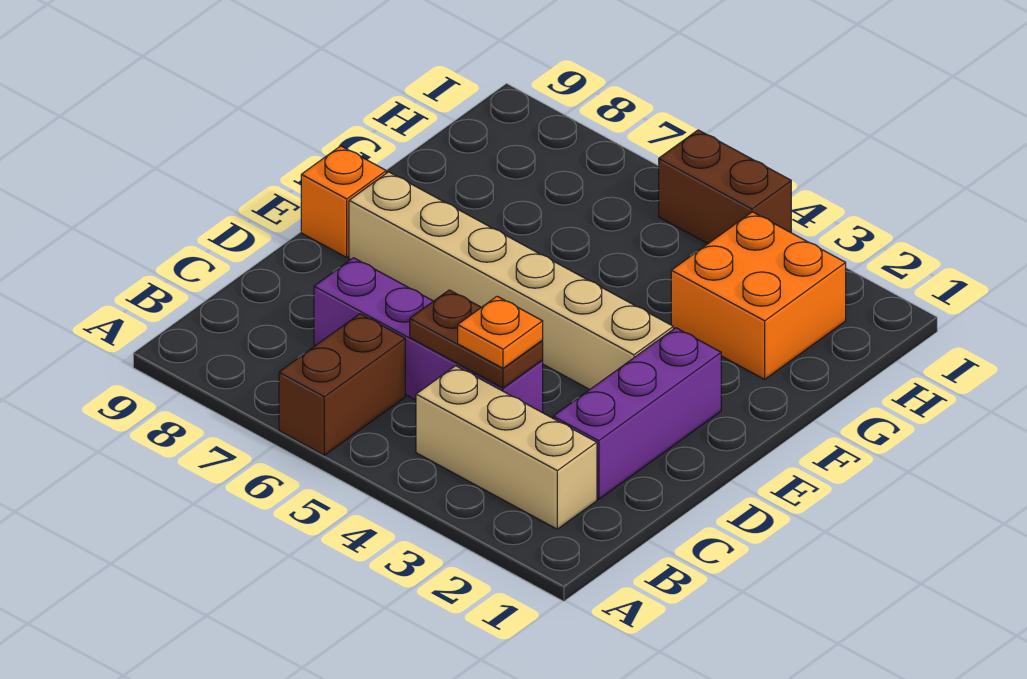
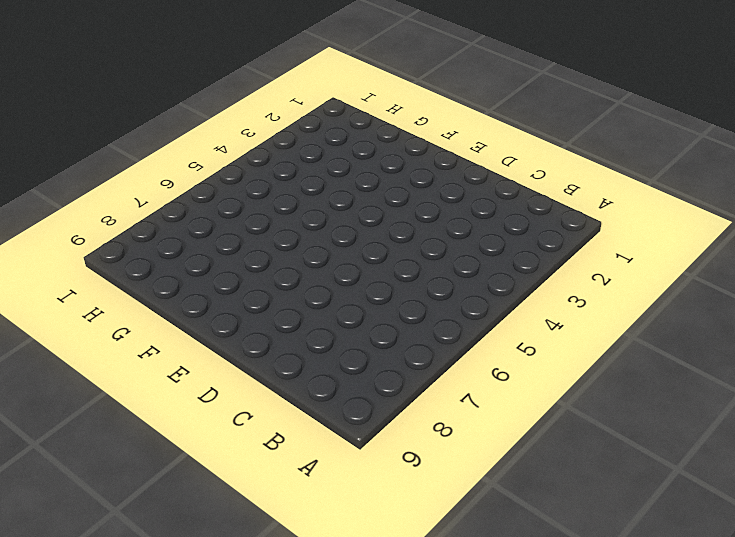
none -> brown 1x2 brick [279,314,405,455]
none -> tan 1x3 brick [416,366,597,529]

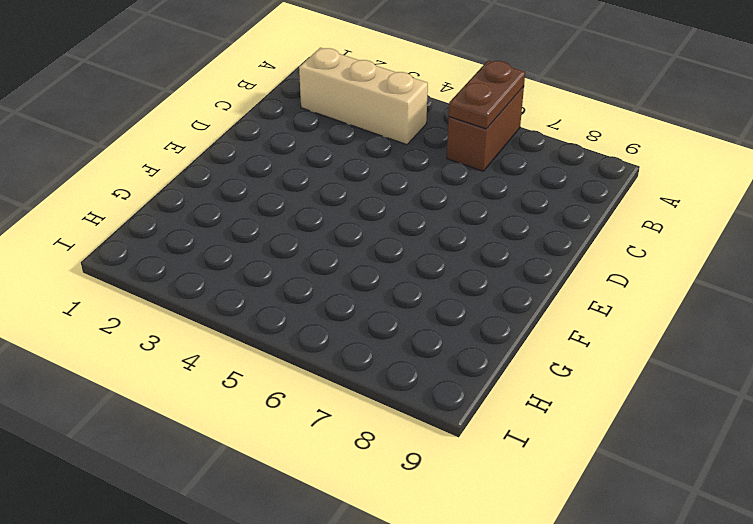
brown 1x2 plate [449,60,525,129] -> brown 1x2 plate turned to [410,290,543,388]
none -> purple 1x3 brick [553,328,721,499]
none -> purple 1x4 brick [314,258,543,413]

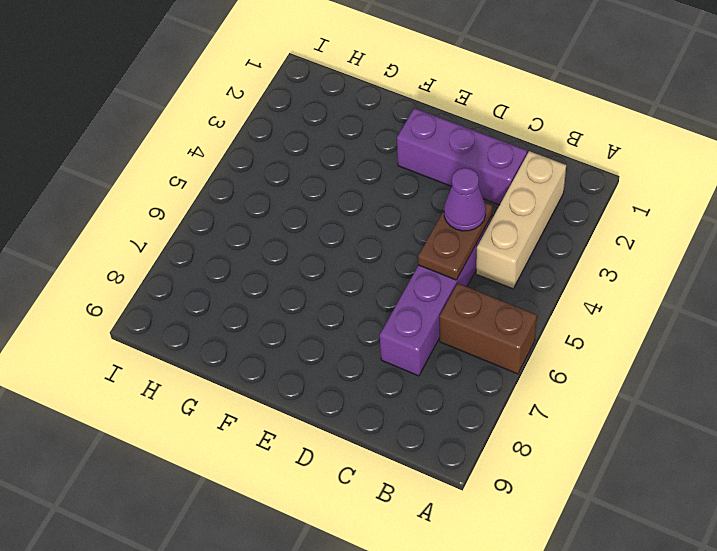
purple 1x1 cone [444,168,486,231] -> orange 1x1 plate [458,296,543,368]
none -> tan 1x6 brick [349,172,673,389]
none -> orange 1x1 brick [301,146,386,257]

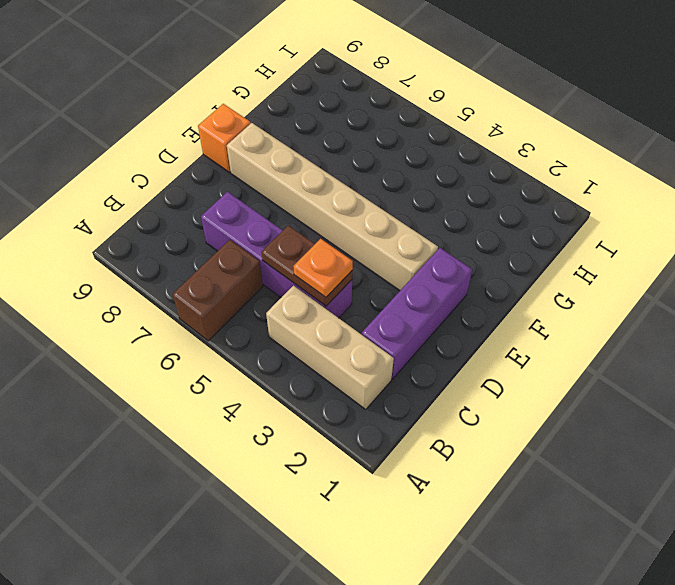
none -> orange 2x2 brick [671,212,846,379]
none -> brown 1x2 brick [659,130,791,244]

